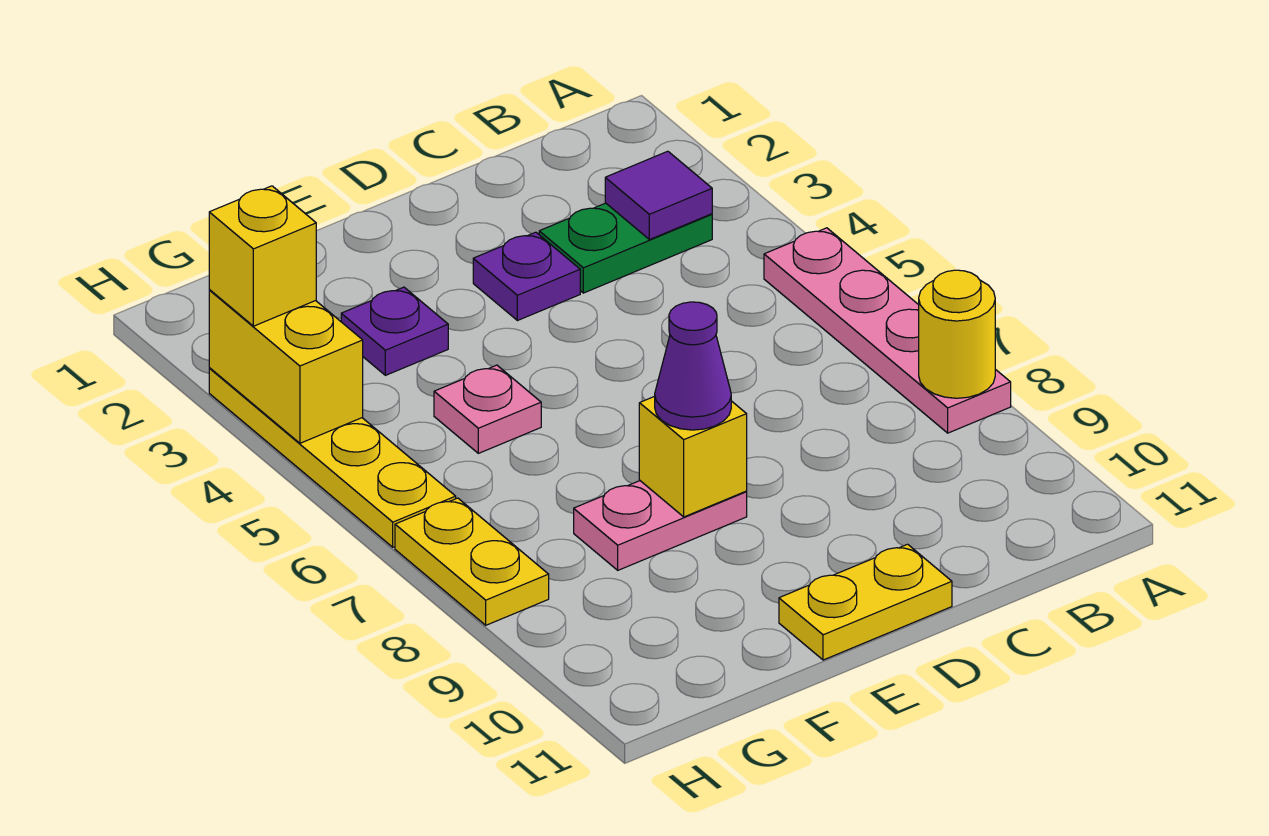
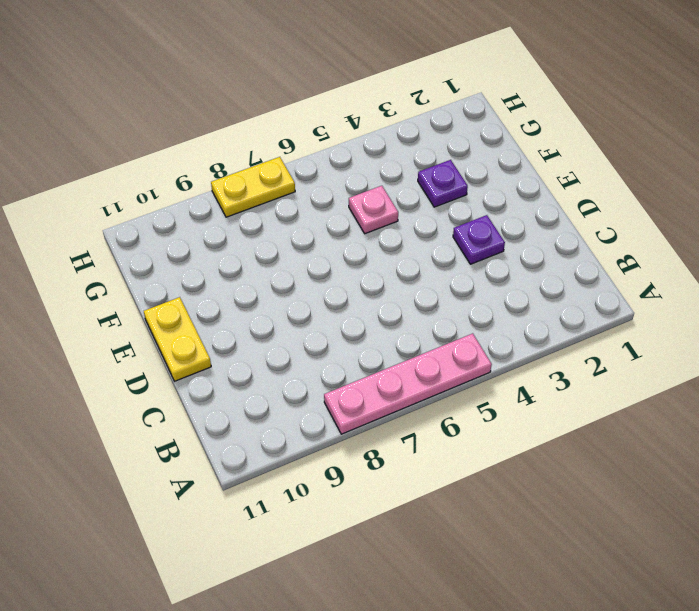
none -> green 1x2 plate [539,203,712,293]
none -> pink 1x2 plate [574,481,747,570]
none -> yellow 1x4 plate [209,368,456,547]

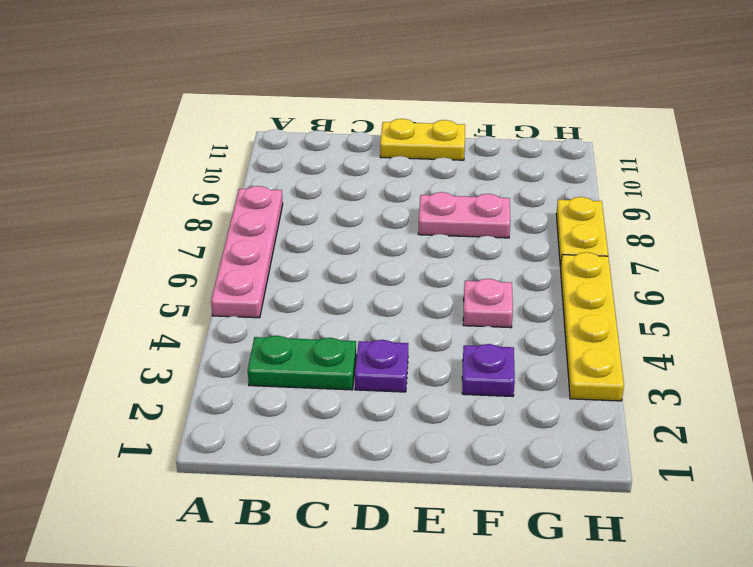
none -> yellow 1x1 round brick [919,270,995,398]
none -> purple 1x1 tile [605,151,712,240]
none -> yellow 1x1 brick [639,396,747,517]

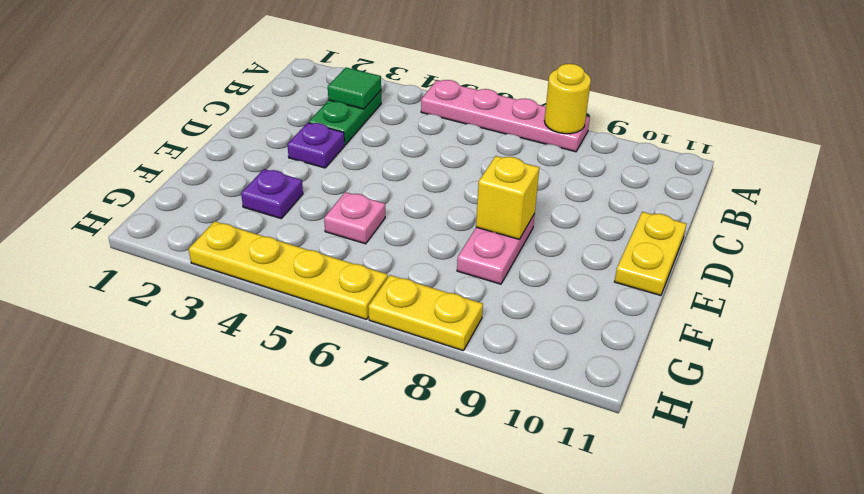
green 1x1 tile [328,68,381,109] -> purple 1x1 tile [605,151,712,240]
none -> yellow 1x2 brick [209,290,363,443]
none -> purple 1x1 cone [655,302,731,430]
none -> yellow 1x1 brick [209,186,316,326]

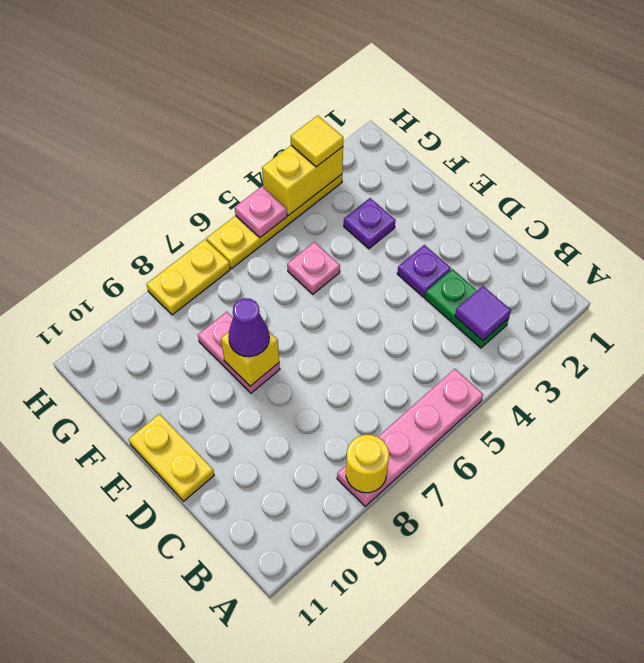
yellow 1x1 tile [291,116,343,167] -> yellow 1x1 brick [209,186,316,326]
pink 1x1 plate [235,187,287,238] -> none

